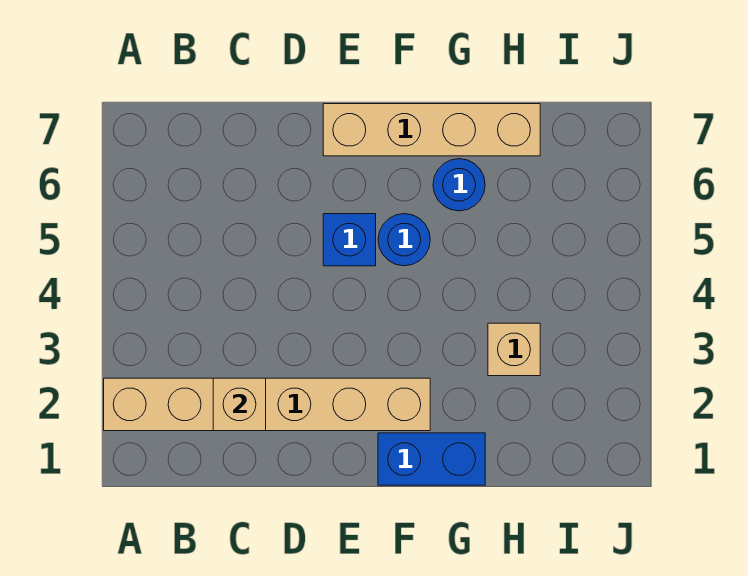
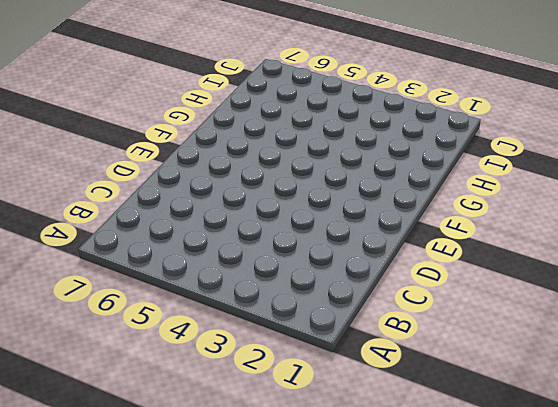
none -> tan 1x6 brick [104,378,430,431]
none -> blue 1x1 brick [323,214,376,266]

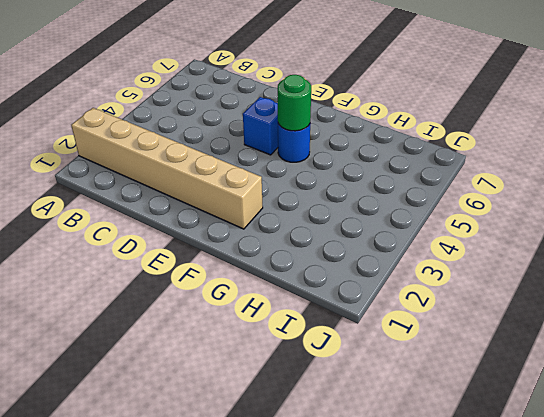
green 1x1 round brick [278,75,311,131] -> none
none -> tan 1x4 brick [323,104,540,156]
none -> blue 1x2 brick [378,433,485,485]

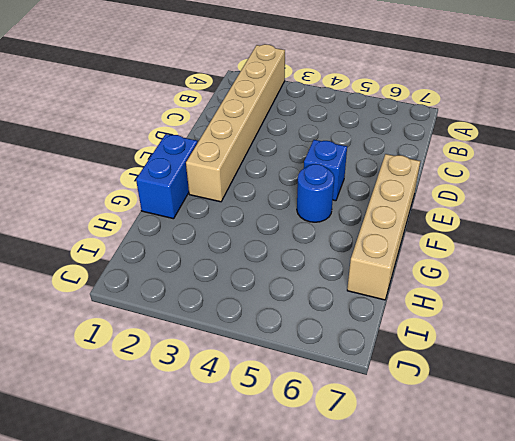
none -> blue 1x1 round brick [433,159,485,211]
none -> tan 1x1 brick [488,323,540,376]

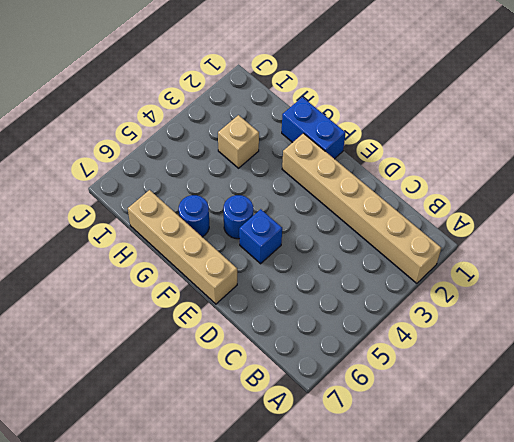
none -> tan 1x1 brick [213,378,266,431]

